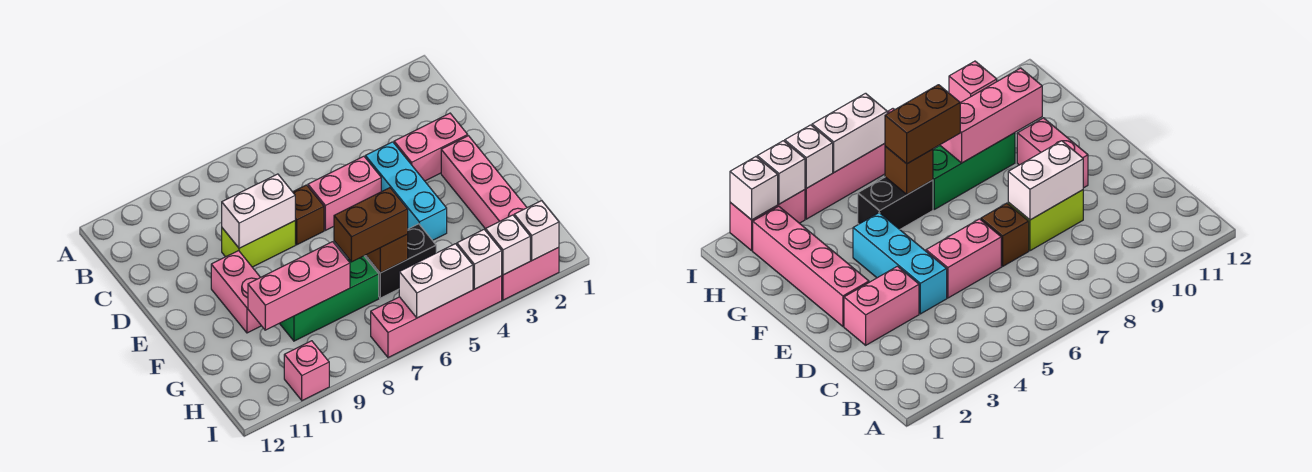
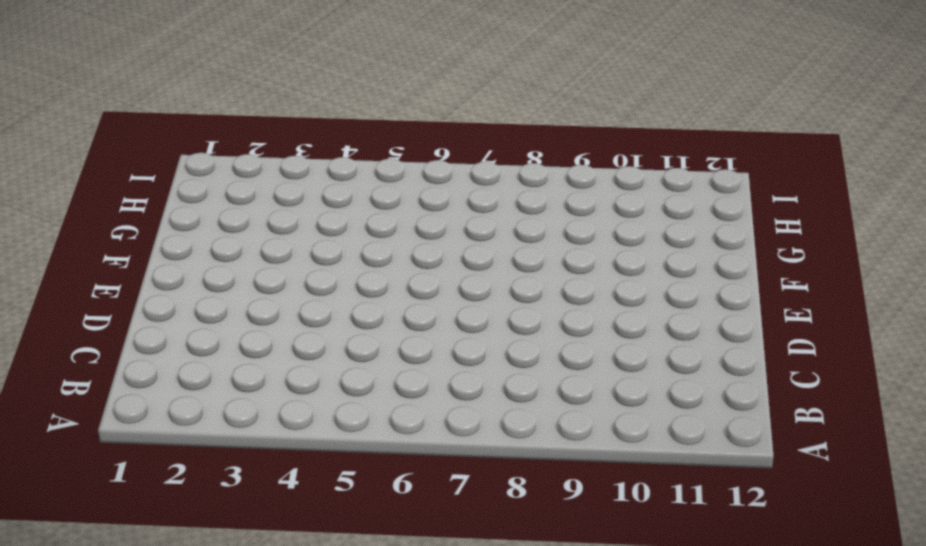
none -> pink 1x2 brick [394,113,468,181]
none -> cyan 1x3 brick [365,142,447,240]
none -> pink 1x2 brick [308,156,381,230]

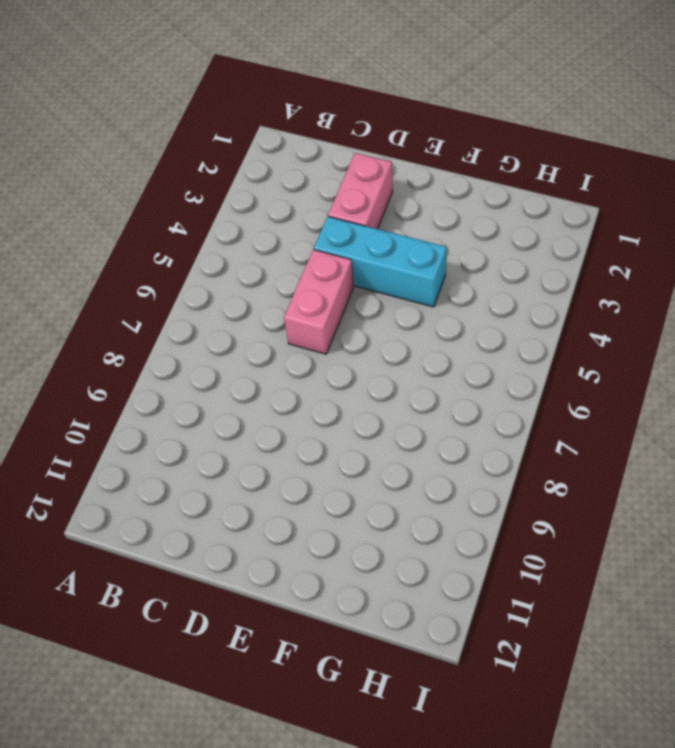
none -> brown 1x1 brick [293,185,324,245]
none -> lime 1x2 brick [222,221,295,267]
none -> pink 1x4 brick [441,136,527,229]

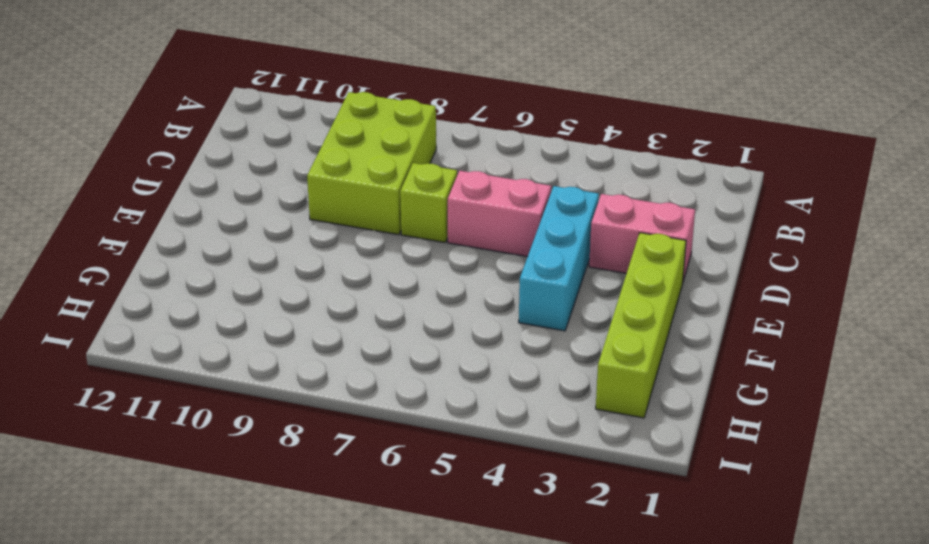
lime 2x3 brick [307,92,436,235] -> lime 1x2 brick [222,221,295,267]
lime 1x1 brick [400,163,457,242] -> brown 1x1 brick [293,185,324,245]
lime 1x4 brick [596,233,686,418] -> pink 1x4 brick [441,136,527,229]
none -> pink 1x2 brick [211,251,261,333]
none -> black 1x2 brick [365,224,436,298]
none -> green 1x3 brick [279,256,379,341]

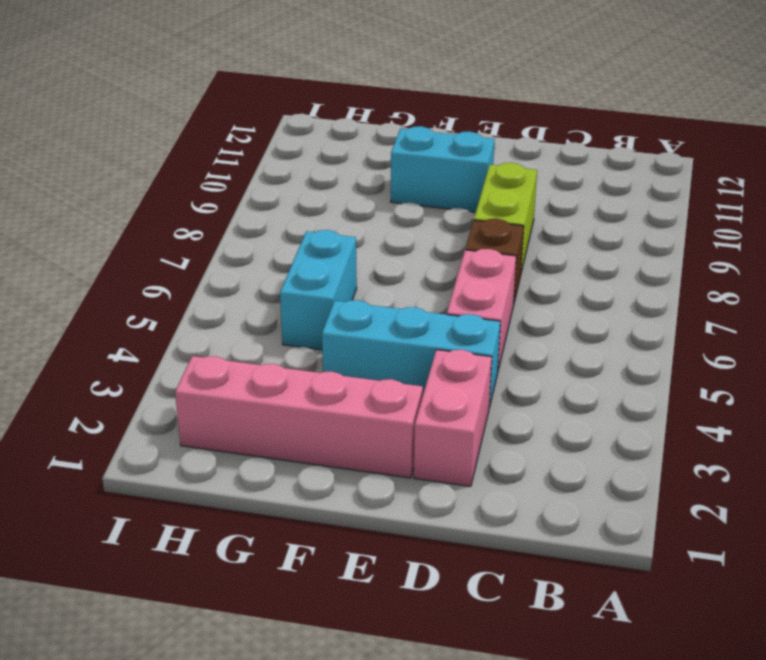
cyan 1x2 brick [391,126,495,212] -> pink 1x2 brick [211,251,261,333]
cyan 1x2 brick [280,230,357,350] -> black 1x2 brick [365,224,436,298]
none -> green 1x3 brick [279,256,379,341]
none -> pink 1x2 brick [502,247,559,300]
none -> pink 1x4 brick [371,276,502,358]

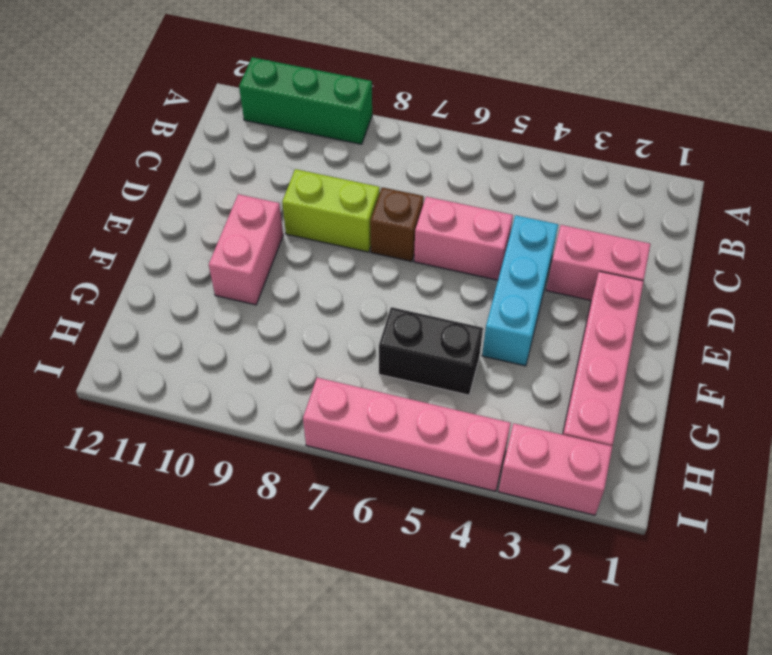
green 1x3 brick [239,57,372,144] -> green 1x3 brick moved to [279,256,379,341]
none -> pink 1x1 brick [284,341,329,401]
none -> white 1x2 brick [222,174,295,248]
none -> brown 1x1 brick [366,234,408,273]

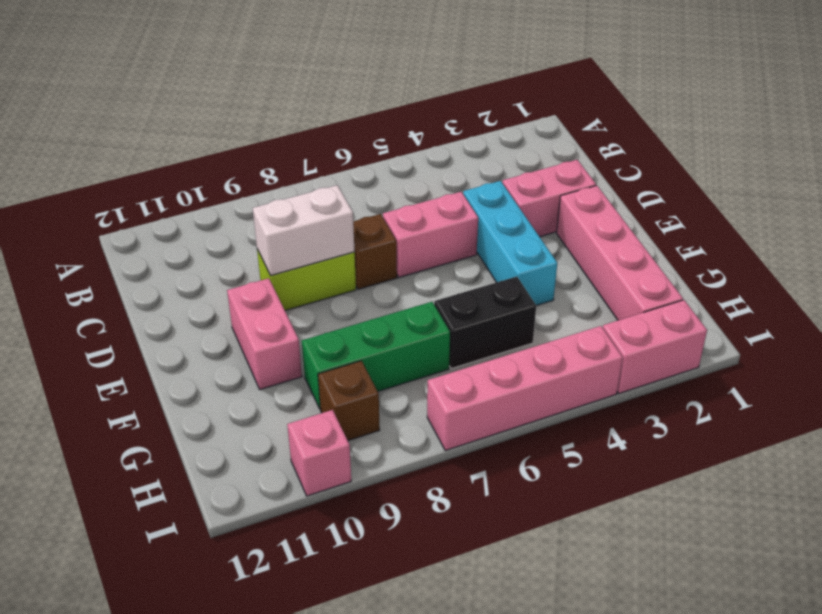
brown 1x1 brick [318,361,380,441] -> brown 1x1 brick moved to [366,234,408,273]
none -> pink 1x3 brick [248,242,350,330]
none -> white 1x1 brick [514,201,559,260]
none -> white 1x1 brick [486,215,530,275]

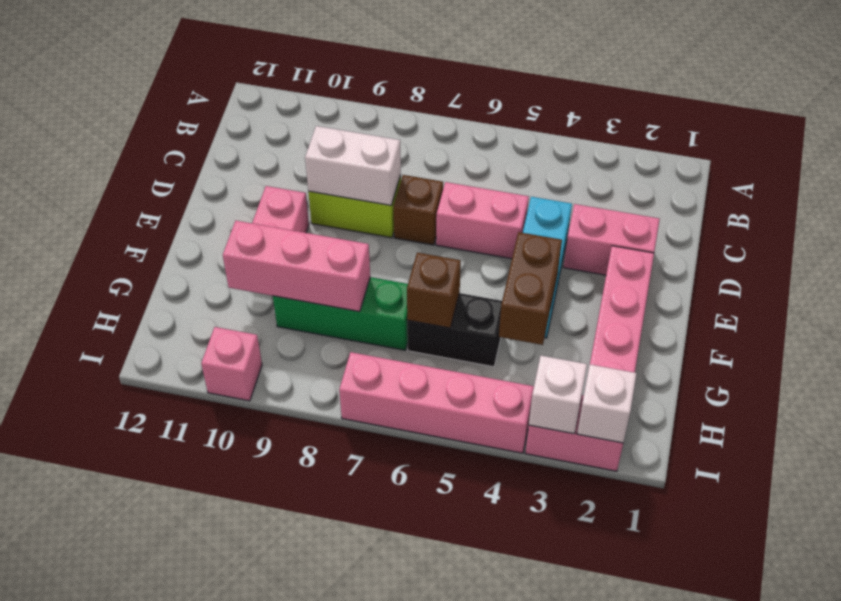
brown 1x2 brick [499,232,562,345] -> brown 1x2 brick turned to [334,188,408,262]
none -> white 1x1 brick [457,230,502,289]
none -> white 1x2 brick [399,244,473,318]

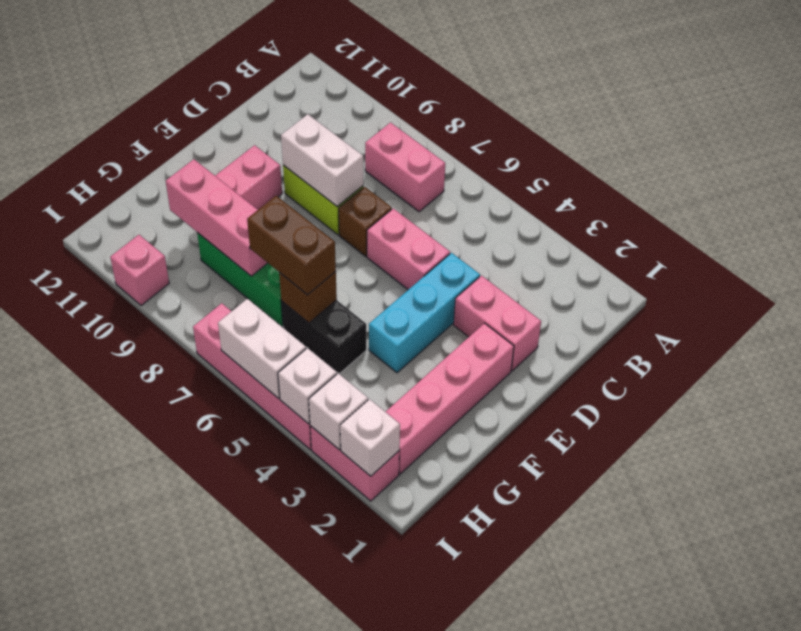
pink 1x2 brick [365,123,445,212] -> none

